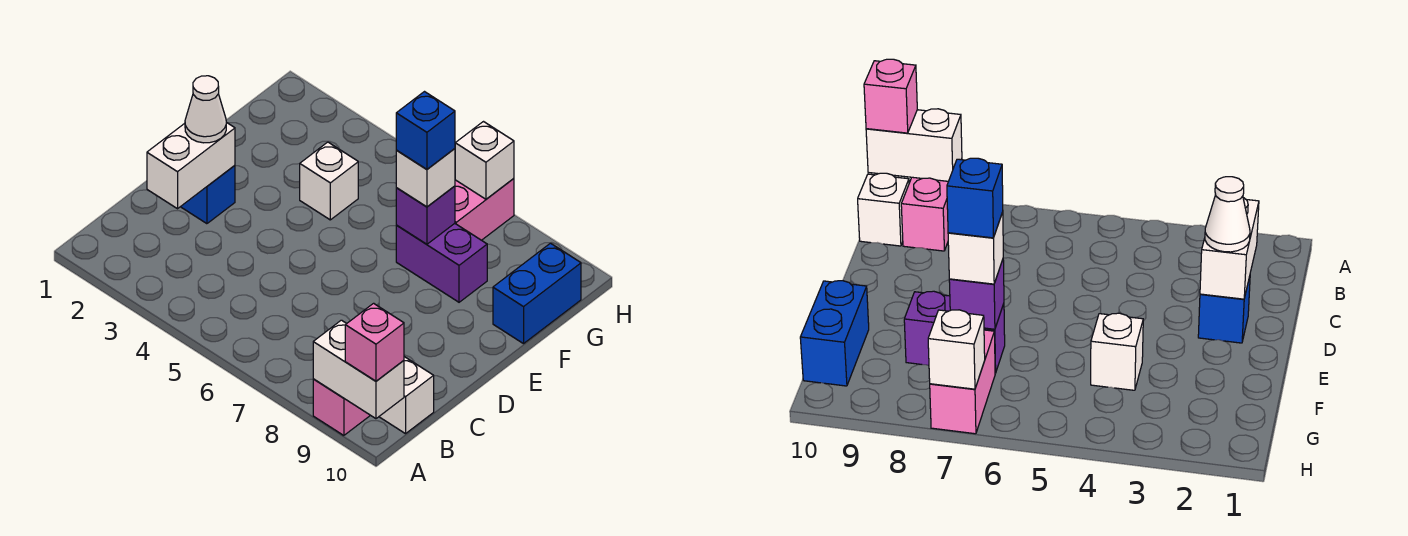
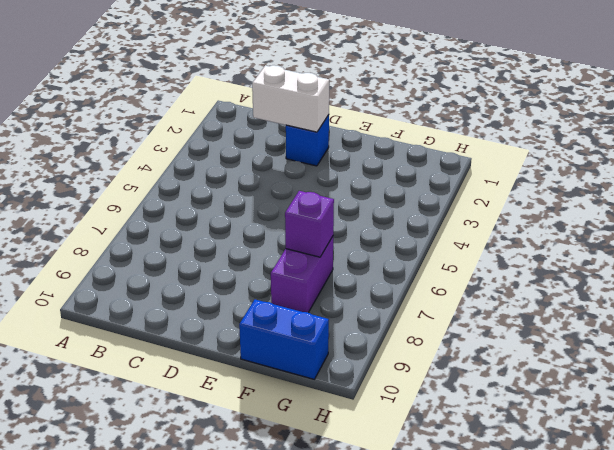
none -> pink 1x2 brick [313,379,370,435]
none -> white 1x1 brick [379,357,434,434]
none -> white 1x1 brick [300,142,358,220]

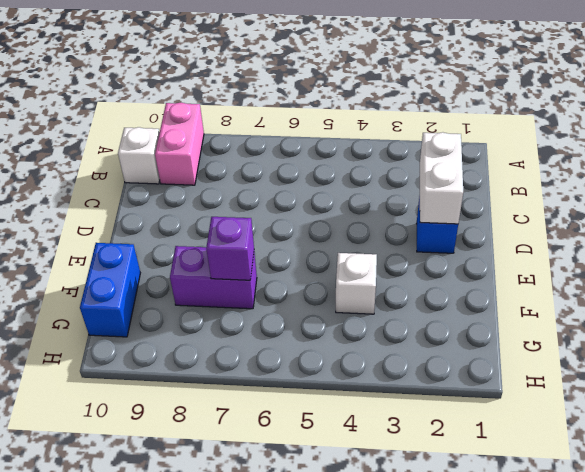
none -> pink 1x2 brick [455,178,514,240]
none -> white 1x2 brick [313,320,404,419]
none -> white 1x1 brick [455,122,514,199]

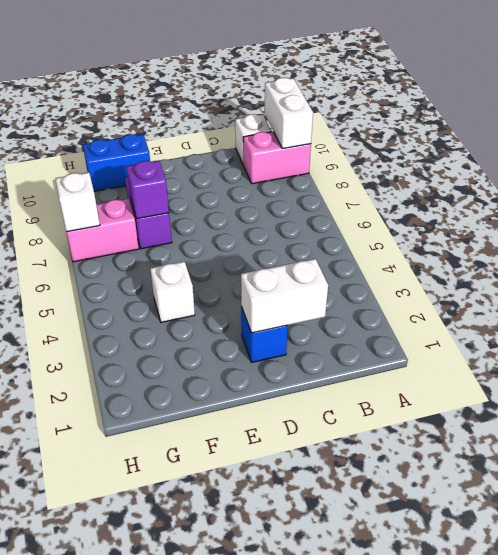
none -> pink 1x1 brick [345,303,404,381]
none -> white 1x1 cone [185,76,226,143]
none -> white 1x1 brick [396,149,455,207]

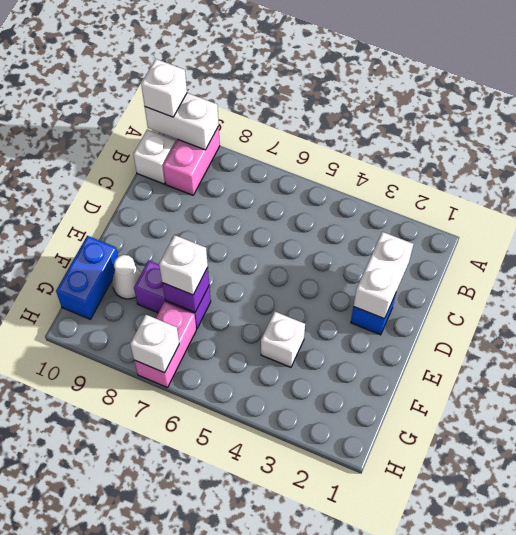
white 1x1 brick [141,59,187,117] -> pink 1x1 brick [345,303,404,381]
white 1x1 cone [112,255,141,299] -> white 1x1 cone moved to [185,76,226,143]
none -> blue 1x1 brick [396,92,455,169]

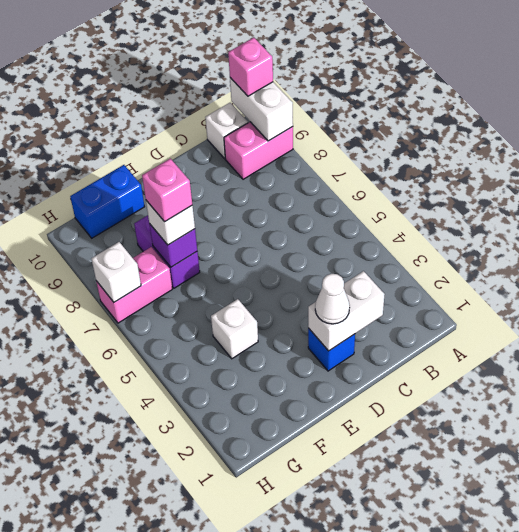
pink 1x1 brick [142,158,192,222] -> blue 1x1 brick [396,92,455,169]

